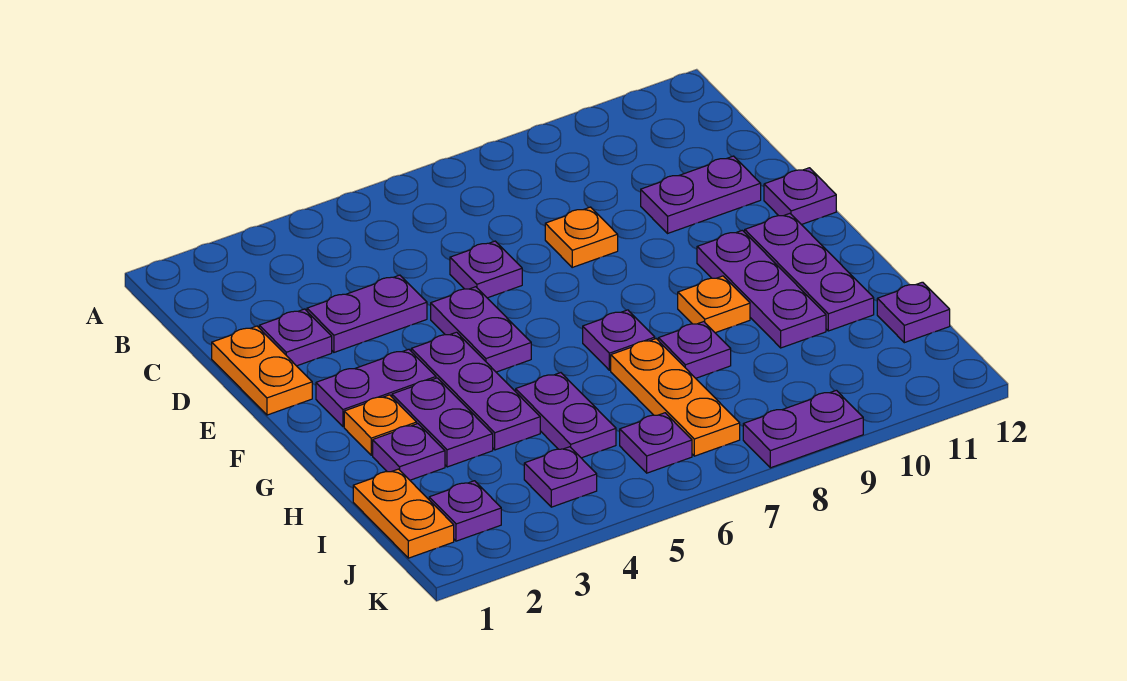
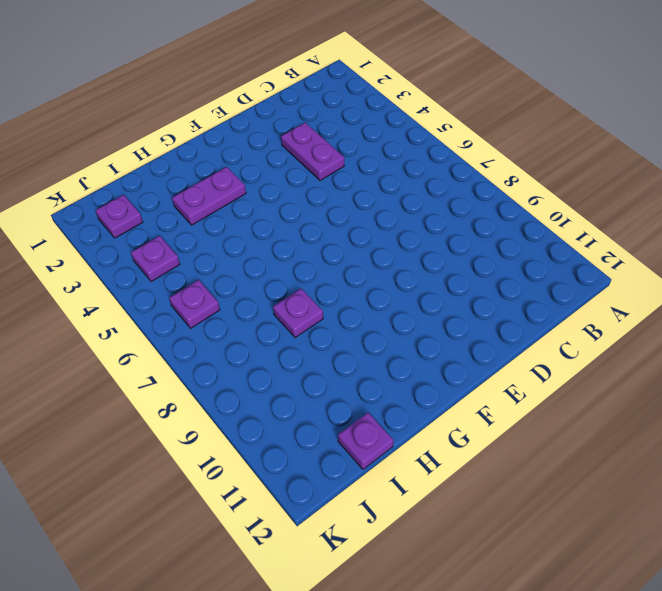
none -> orange 1x2 plate [212,326,312,415]
none -> purple 1x1 plate [259,309,332,366]
none -> purple 1x1 plate [450,241,522,298]

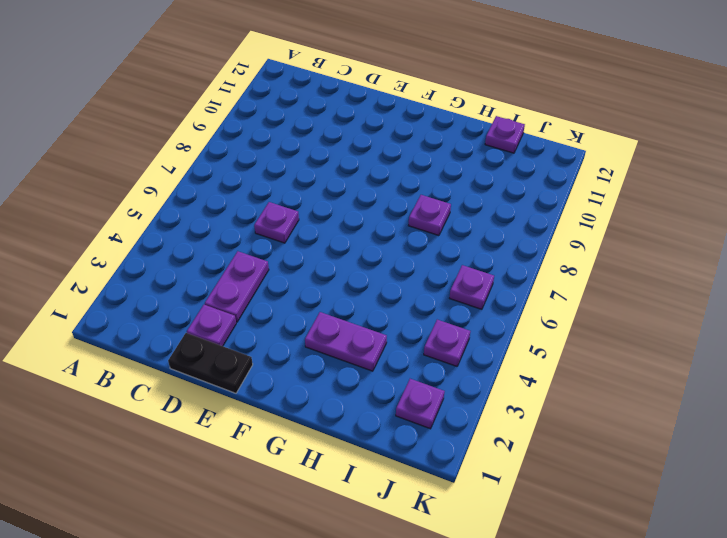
black 1x2 plate [168,333,253,393] -> orange 1x2 plate [212,326,312,415]
none -> orange 1x1 plate [545,207,618,267]
none -> purple 1x2 plate [641,156,761,233]
none -> purple 1x2 plate [431,287,531,372]

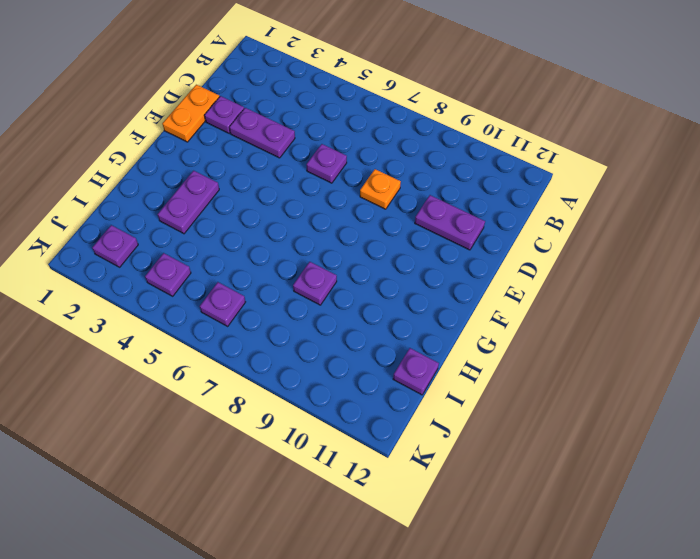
none -> purple 1x2 plate [431,287,531,372]
none -> purple 1x1 plate [764,168,836,225]
none -> purple 1x2 plate [316,349,436,427]

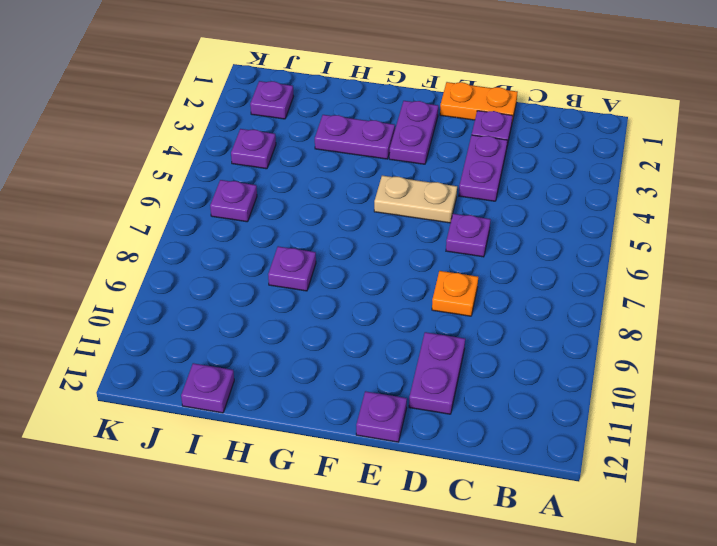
tan 1x2 plate [374,176,457,223] -> purple 1x2 plate [431,287,531,372]
none -> purple 1x3 plate [411,332,540,450]
none -> purple 1x3 plate [697,230,826,348]
none -> purple 1x3 plate [745,214,874,331]

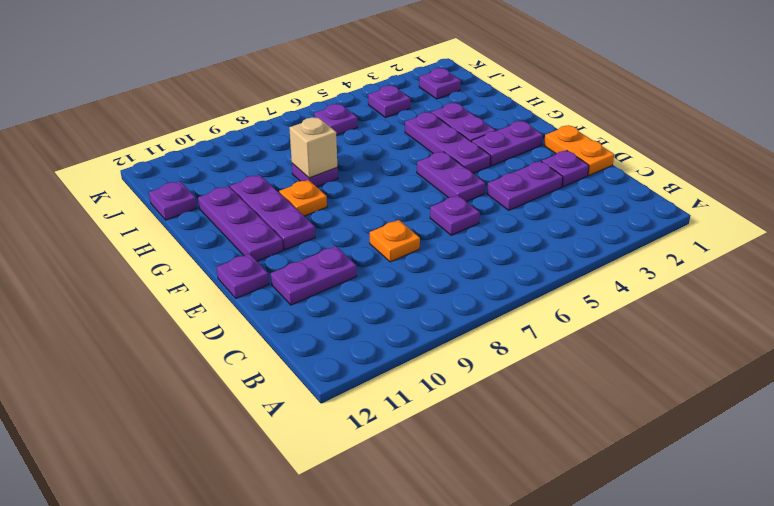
tan 1x1 brick [289,117,337,178] -> none
none -> orange 1x1 plate [344,395,417,455]
none -> purple 1x1 plate [583,310,655,370]
none -> purple 1x1 plate [373,424,445,480]

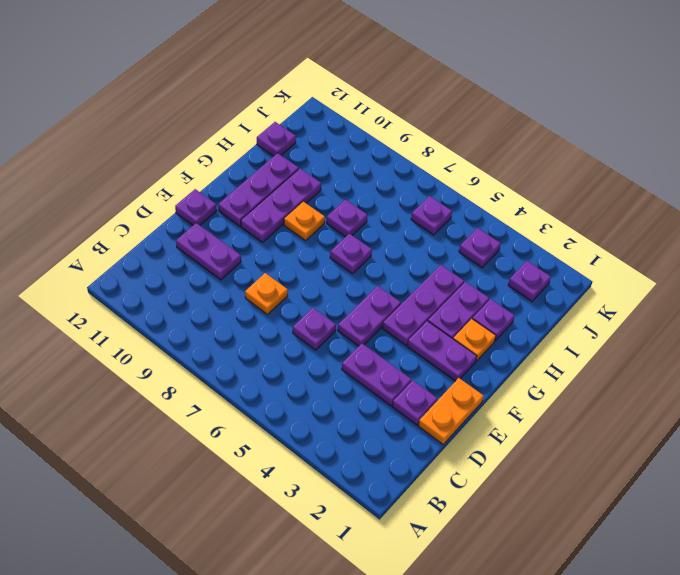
none -> purple 1x2 plate [516,373,616,458]
none -> orange 1x3 plate [611,339,740,456]
none -> orange 1x2 plate [353,469,454,558]

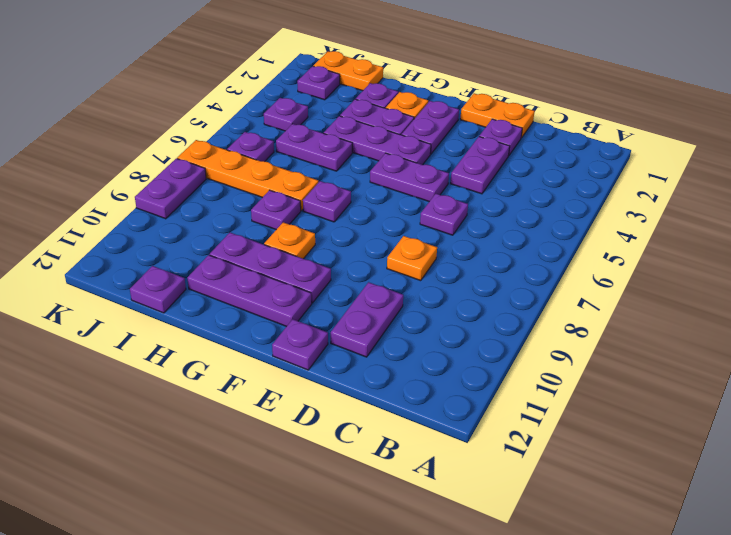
orange 1x4 plate [177,140,318,211] -> orange 1x3 plate [611,339,740,456]

